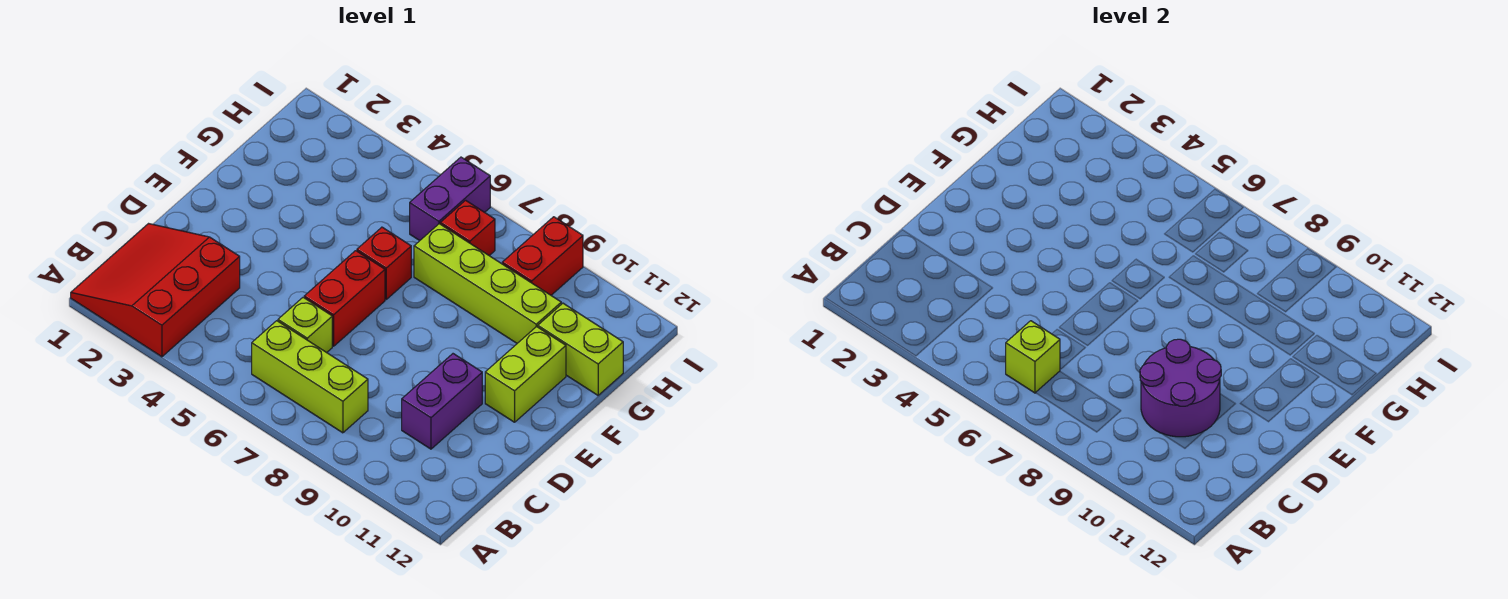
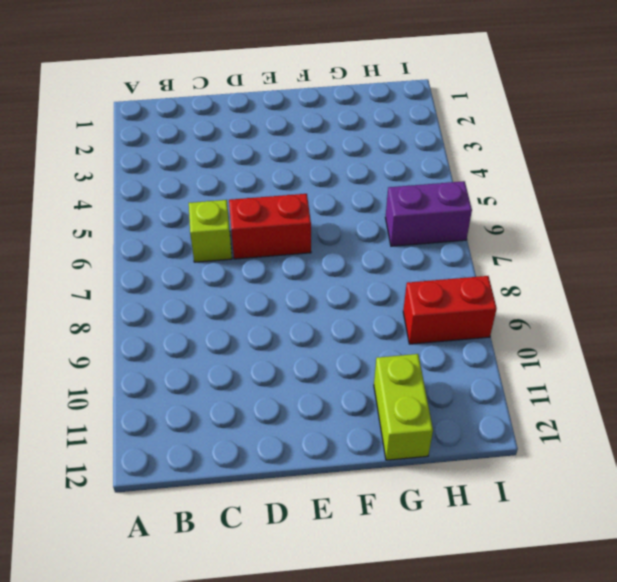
none -> red 3x3 slope [71,224,240,357]
none -> lime 1x3 brick [252,321,368,433]
none -> purple 1x2 brick [402,354,482,449]

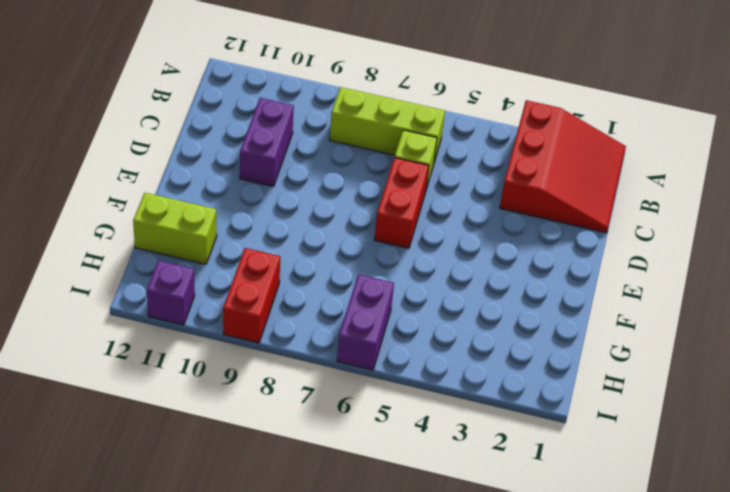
purple 1x1 brick [147,261,195,325] -> none
none -> lime 1x2 brick [485,326,566,422]
none -> red 1x1 brick [357,227,411,299]
none -> lime 1x4 brick [414,224,561,343]

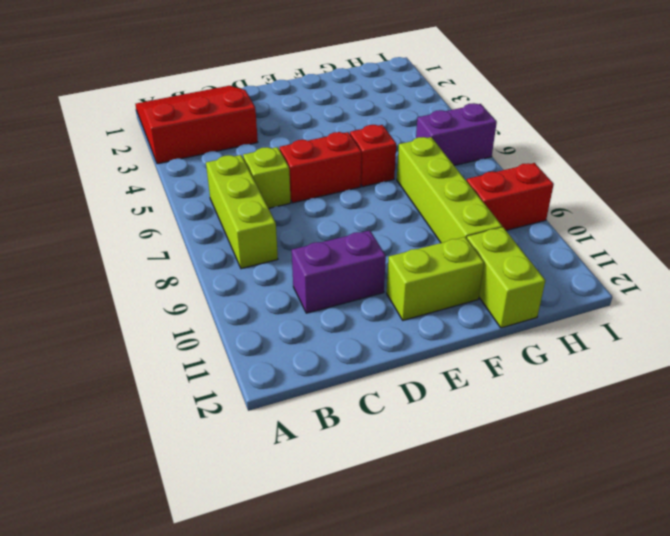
none -> red 1x1 brick [440,200,495,256]
none -> lime 1x1 brick [1006,321,1060,393]
none -> purple 2x2 round brick [1140,339,1221,437]

